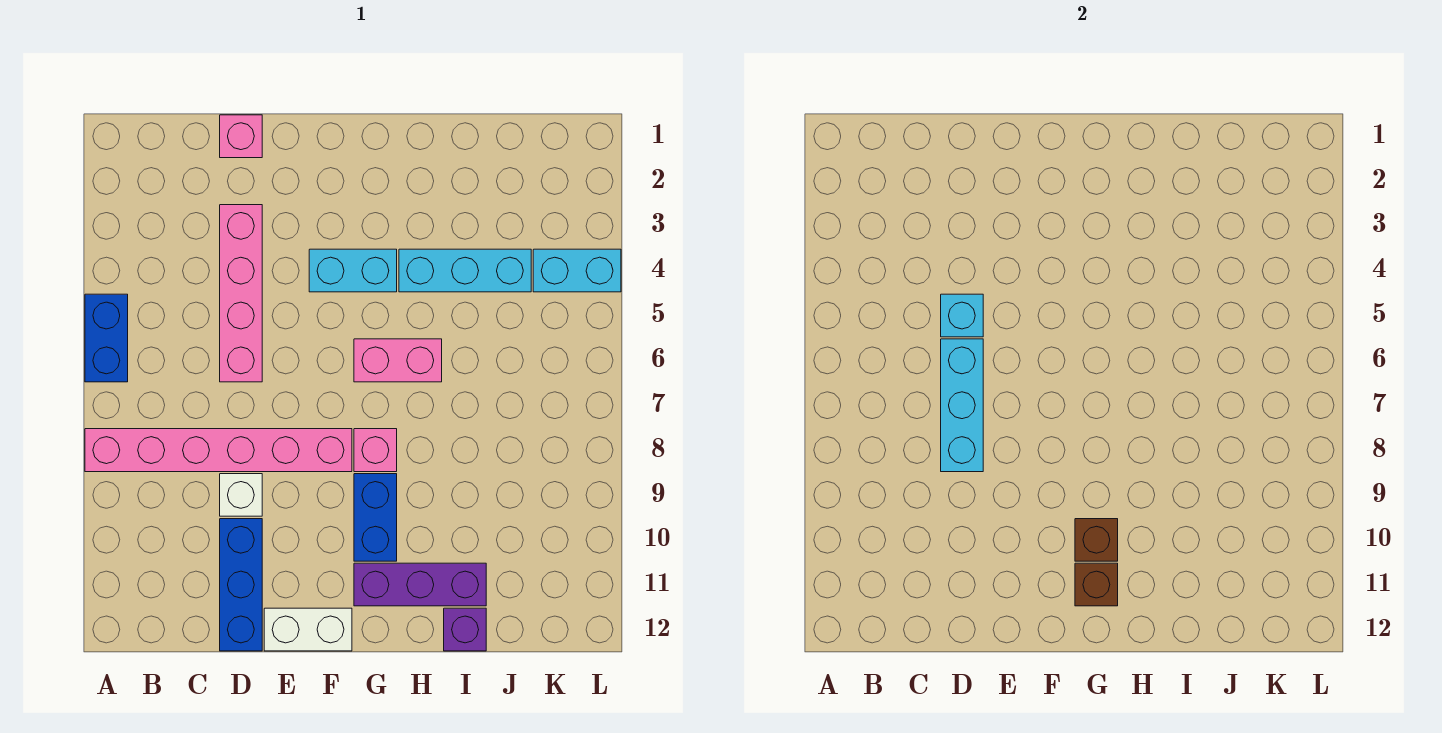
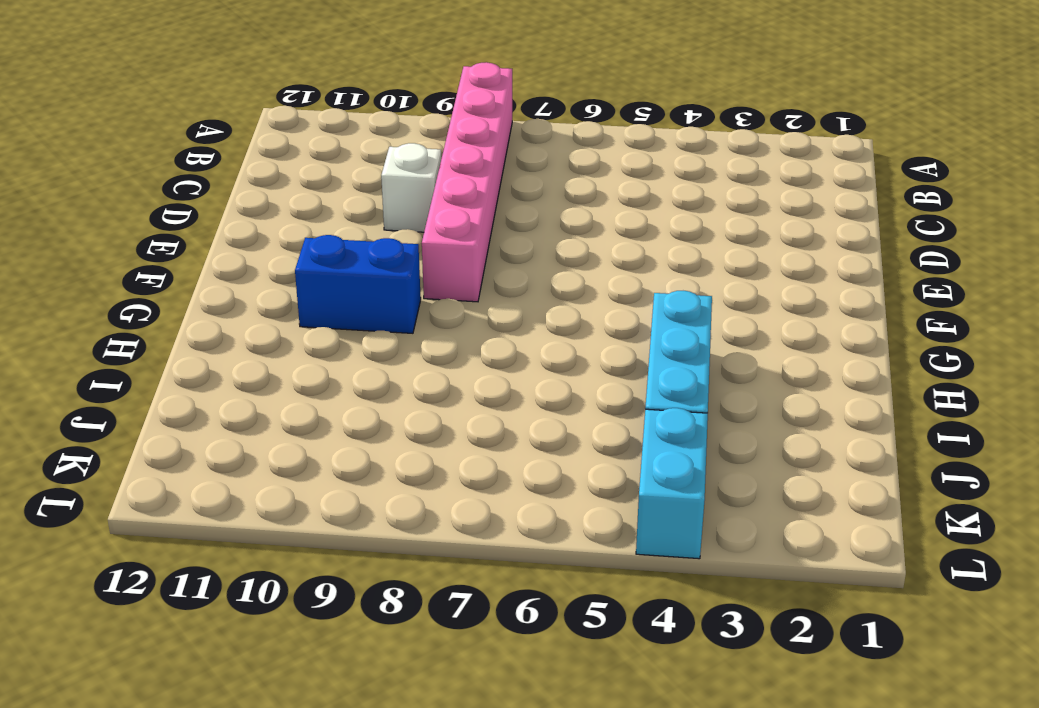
none -> blue 1x2 brick [85,294,128,382]
none -> pink 1x1 brick [220,115,262,158]
none -> pink 1x4 brick [220,205,262,382]

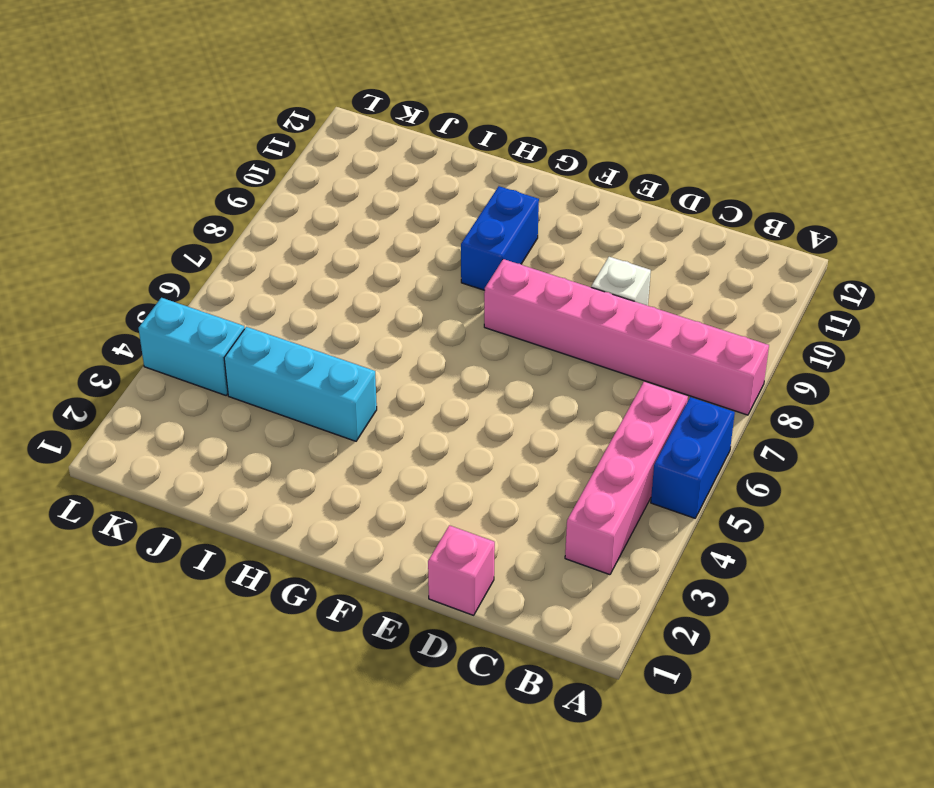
pink 1x4 brick [565,382,688,575] -> pink 1x4 brick moved to [220,205,262,382]
none -> blue 1x3 brick [220,519,262,651]
none -> white 1x2 brick [264,608,352,651]
none -> cyan 1x2 brick [309,249,397,292]

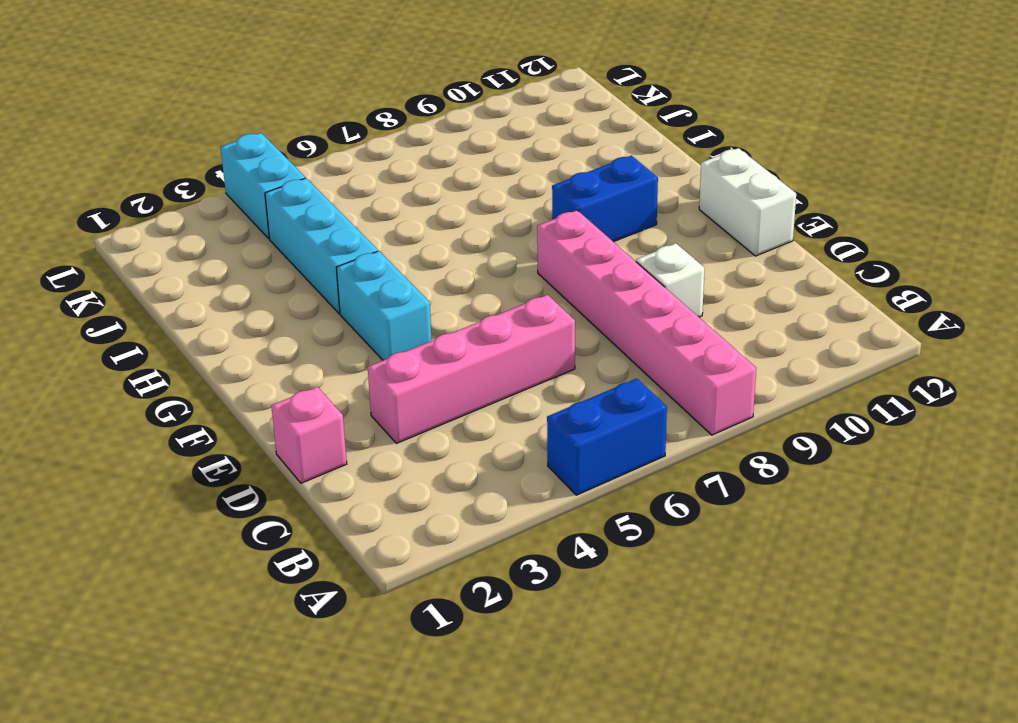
none -> blue 1x3 brick [220,519,262,651]
none -> pink 1x2 brick [354,339,442,382]
none -> pink 1x1 brick [354,429,397,472]

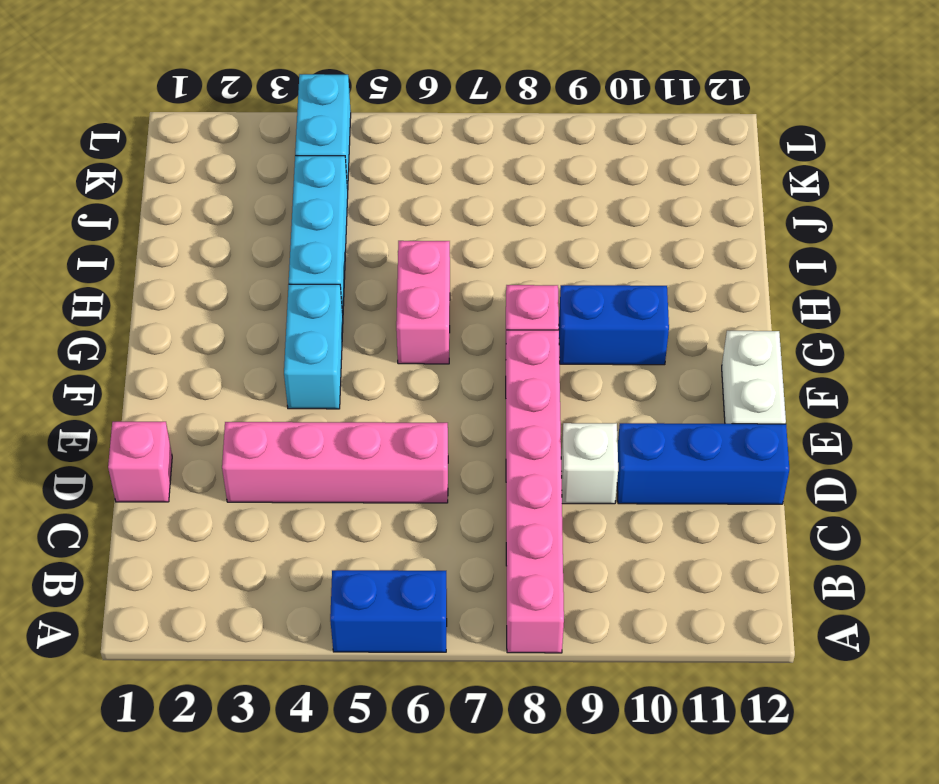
none -> purple 1x3 brick [354,563,486,606]
none -> purple 1x1 brick [444,608,486,651]
none -> cyan 1x1 brick [941,294,983,337]

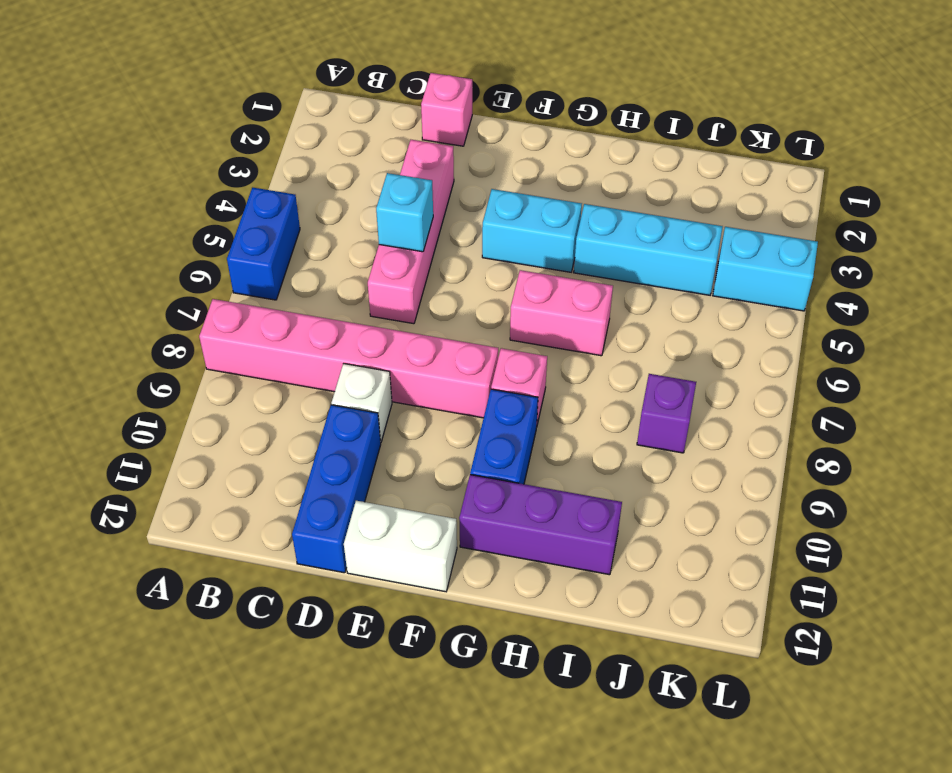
purple 1x1 brick [637,374,696,453] -> purple 1x1 brick moved to [444,608,486,651]
none -> cyan 1x3 brick [941,339,983,472]
none -> brown 1x1 brick [1075,519,1118,561]
none -> brown 1x1 brick [1075,563,1118,606]

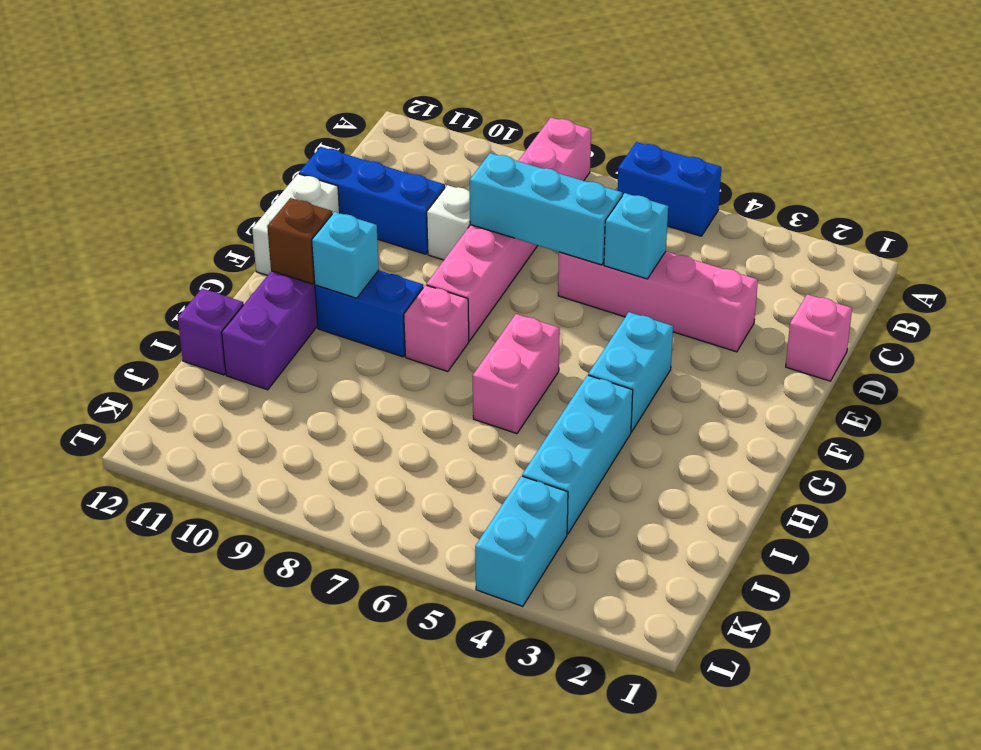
cyan 1x1 brick [312,212,379,298] -> brown 1x1 brick [1075,519,1118,561]

